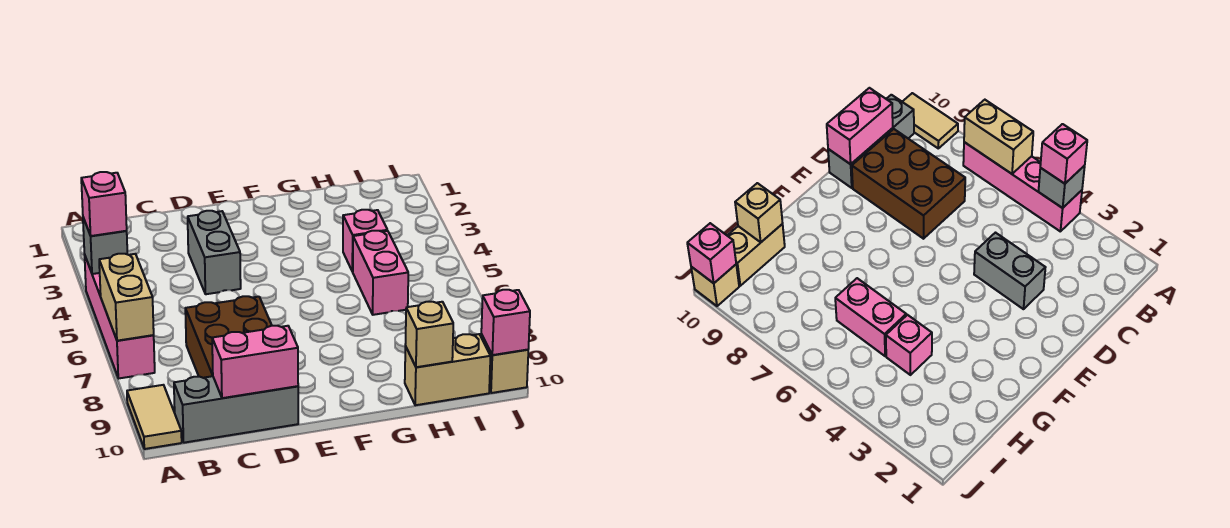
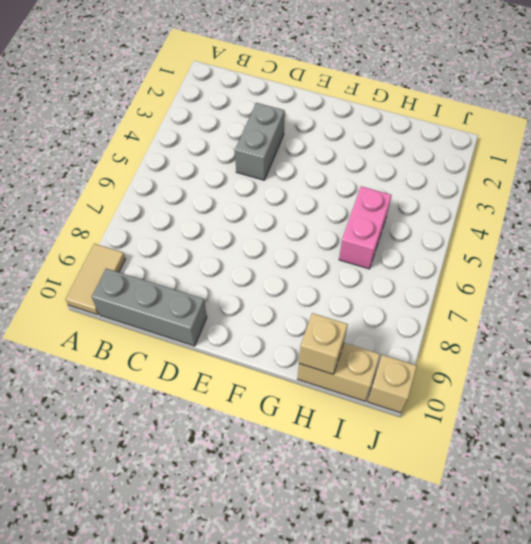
none -> pink 1x4 brick [85,257,155,378]
none -> brown 2x3 brick [185,296,272,378]
none -> pink 1x1 brick [343,210,387,272]

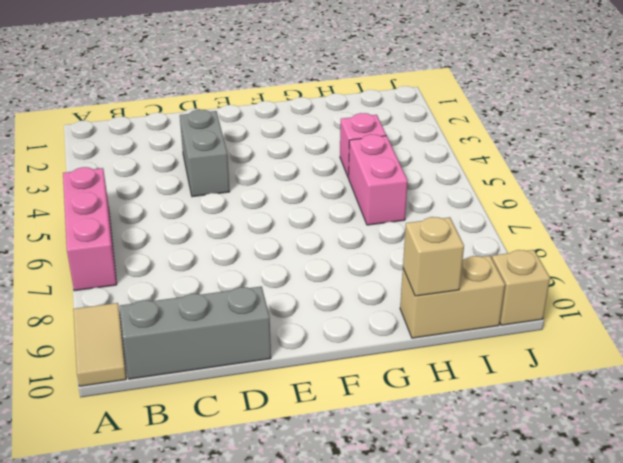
pink 1x3 brick [63,167,117,291] -> pink 1x4 brick [85,257,155,378]
none -> brown 2x3 brick [185,296,272,378]
none -> grey 1x1 brick [83,218,127,274]
none -> tan 1x2 brick [99,254,154,341]

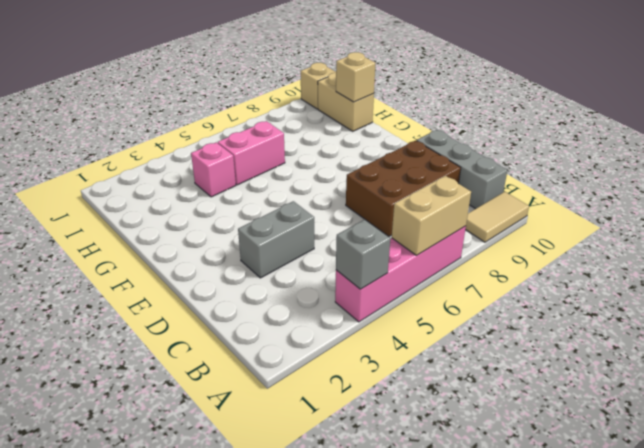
none -> pink 1x2 brick [212,326,298,398]
none -> pink 1x1 brick [481,290,530,355]
none -> pink 1x1 brick [81,172,127,236]

